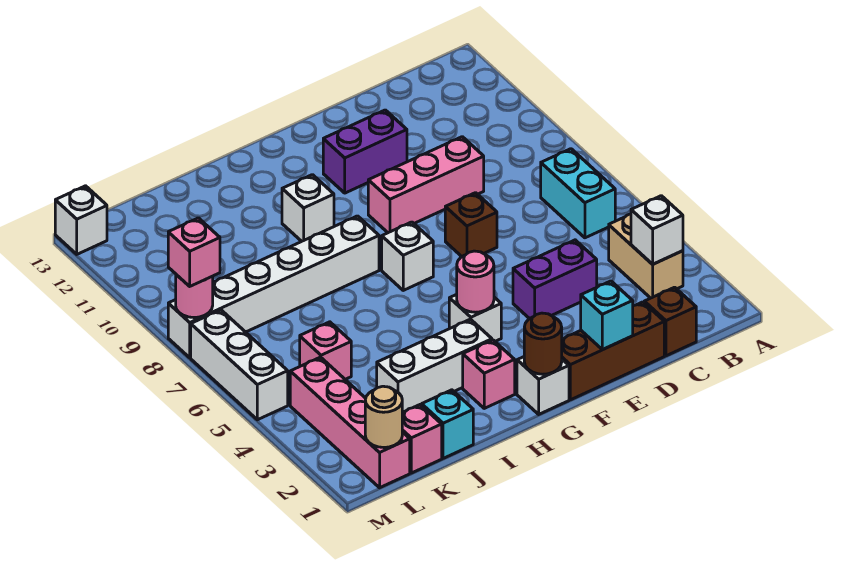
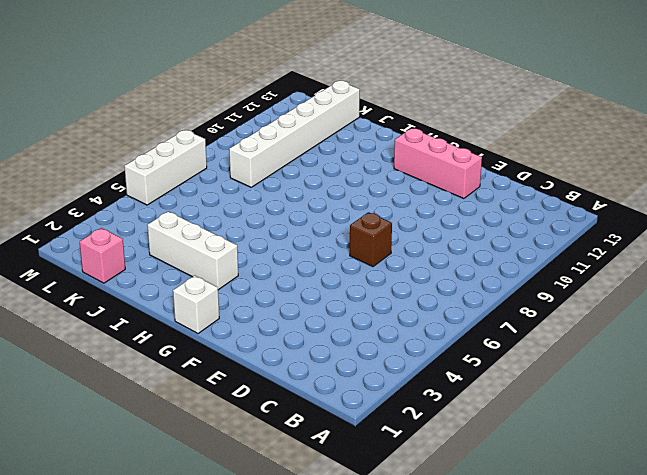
pink 1x3 brick [394,128,482,199] -> pink 1x3 brick moved to [368,137,484,233]
white 1x6 brick [229,81,360,187] -> white 1x6 brick turned to [168,216,379,358]
none -> tan 1x2 brick [609,214,683,298]
none -> cyan 1x2 brick [541,149,615,238]
none -> brown 1x1 brick [644,287,696,356]

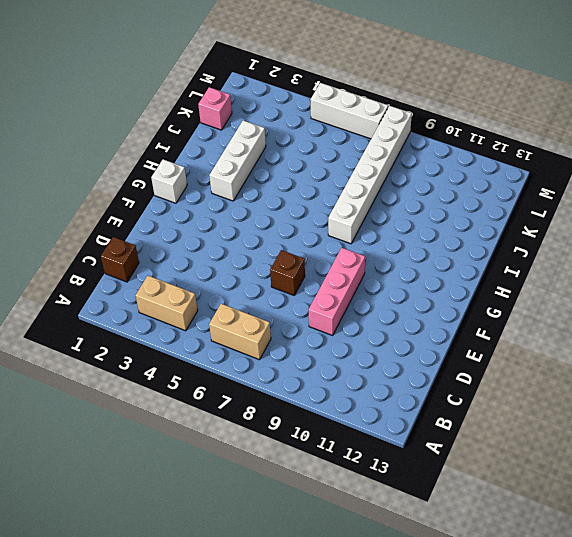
tan 1x2 brick [209,304,271,360] -> cyan 1x2 brick [541,149,615,238]
none -> brown 1x3 brick [562,302,664,400]
none -> purple 1x2 brick [513,240,597,319]
none -> purple 1x2 brick [323,110,407,193]

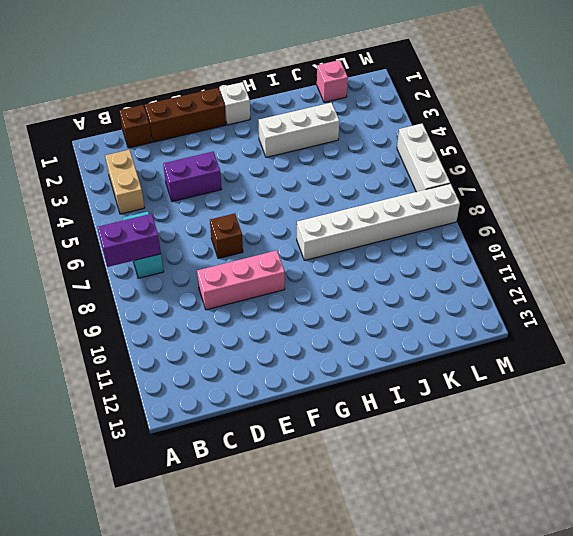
purple 1x2 brick [98,214,161,267] -> purple 1x2 brick moved to [323,110,407,193]
none -> white 1x1 brick [449,294,501,341]
none -> white 1x1 brick [382,222,433,290]
none -> pink 1x1 brick [463,340,515,408]

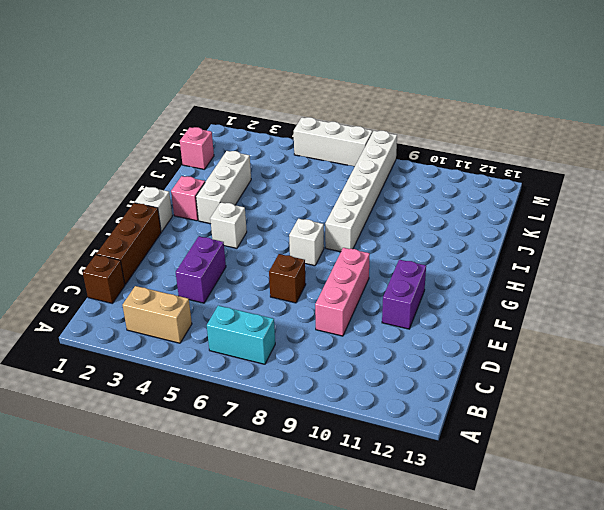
none -> white 1x1 brick [282,175,334,241]
none -> cyan 1x1 brick [422,390,473,458]
none -> pink 1x1 brick [300,322,351,379]

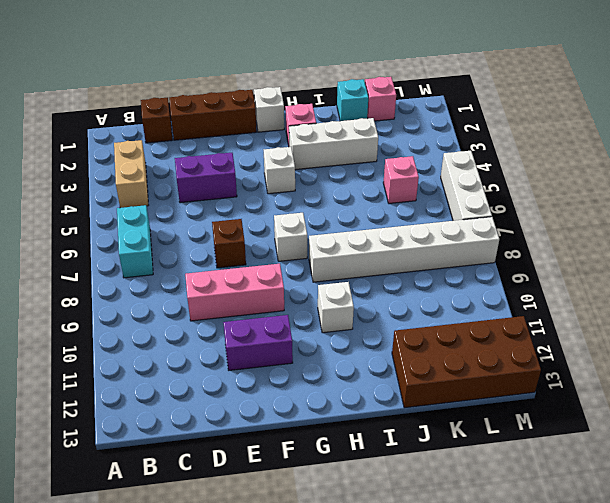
brown 2x4 brick [392,316,541,408] -> white 1x1 brick [55,186,107,254]
none -> pink 1x4 brick [290,357,410,488]
none -> white 1x1 brick [631,196,683,264]
none -> cyan 1x1 brick [581,281,633,350]

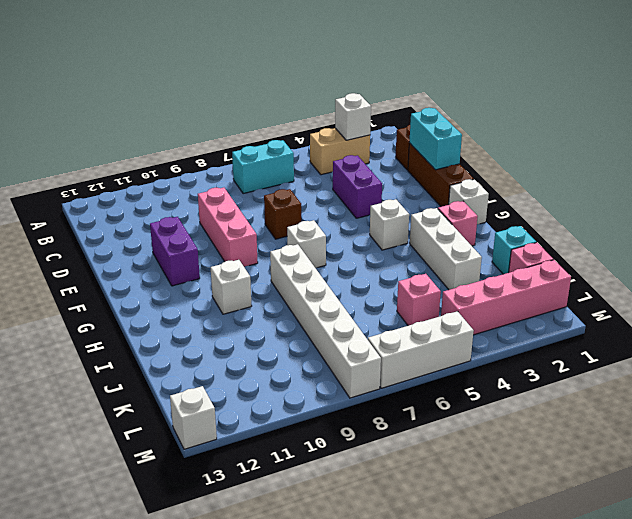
cyan 1x2 brick [409,108,462,170] -> cyan 1x1 brick [581,281,633,350]
none -> brown 1x1 round brick [524,313,562,374]
none -> pink 1x1 round brick [457,251,494,312]
none -> tan 1x1 round brick [365,386,402,448]

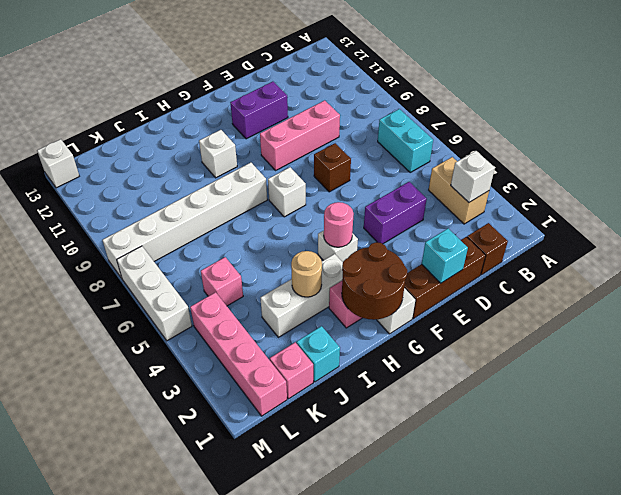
brown 2x2 round brick [342,242,407,320] -> brown 1x1 round brick [524,313,562,374]
tan 1x1 round brick [291,251,322,297] -> tan 1x1 round brick moved to [365,386,402,448]
none -> pink 1x1 round brick [176,275,213,318]
none -> pink 1x1 brick [168,218,220,286]

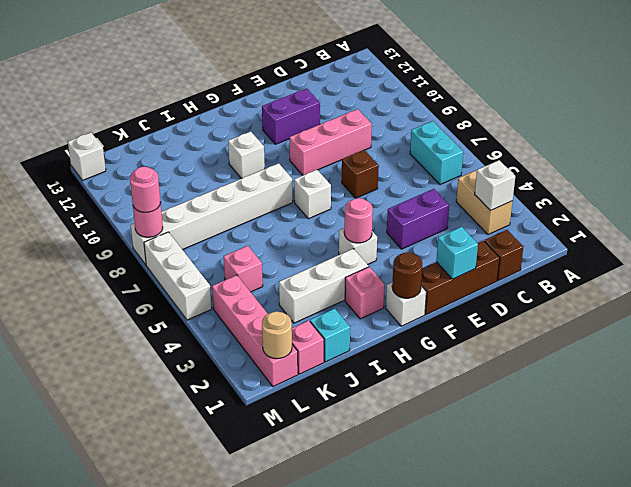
pink 1x1 round brick [130,167,161,212] -> pink 1x1 brick [168,218,220,286]

